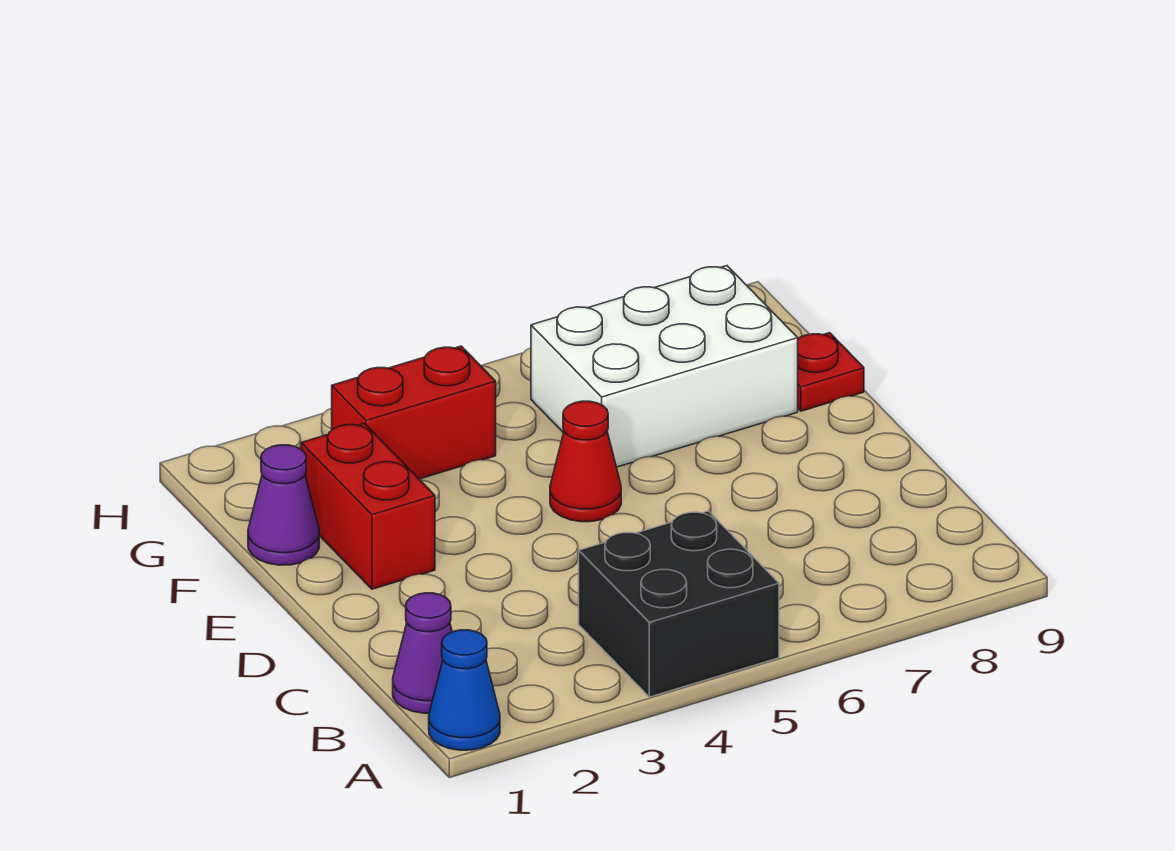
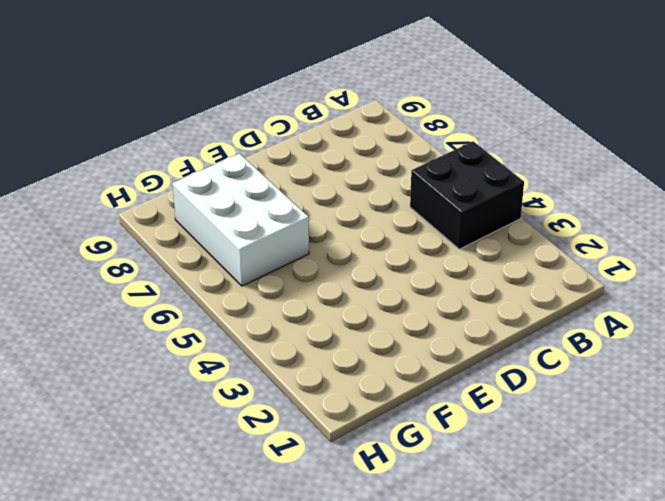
none -> blue 1x1 cone [429,630,500,750]
none -> purple 1x1 cone [393,593,452,713]

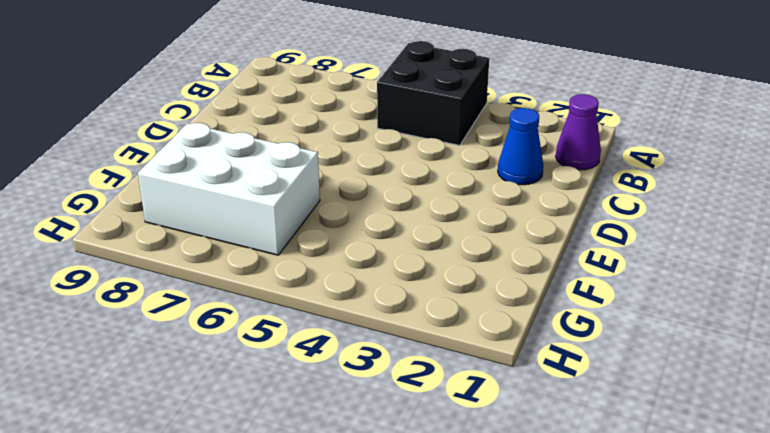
blue 1x1 cone [498,108,543,185] -> blue 1x1 cone moved to [429,630,500,750]
none -> red 1x2 brick [301,423,435,589]
none -> red 1x1 cone [550,401,621,522]

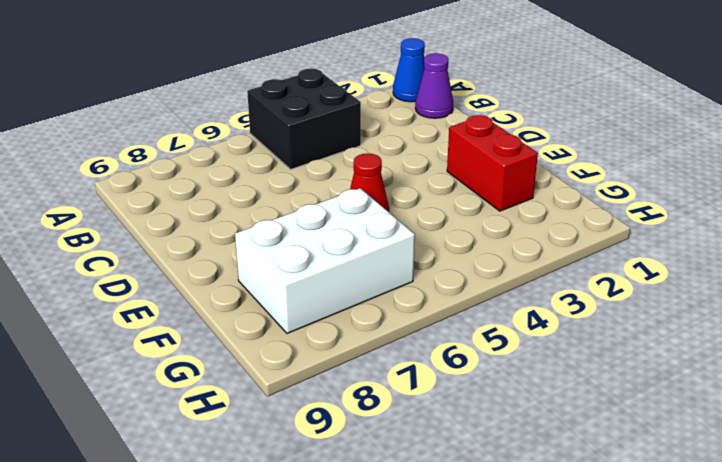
none -> purple 1x1 cone [248,445,319,565]
none -> red 1x1 plate [798,333,864,411]

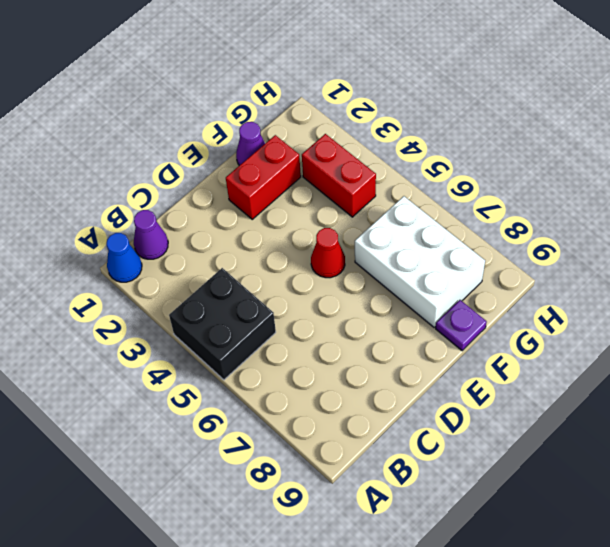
purple 1x1 plate [436,300,487,351] -> red 1x1 plate [798,333,864,411]

